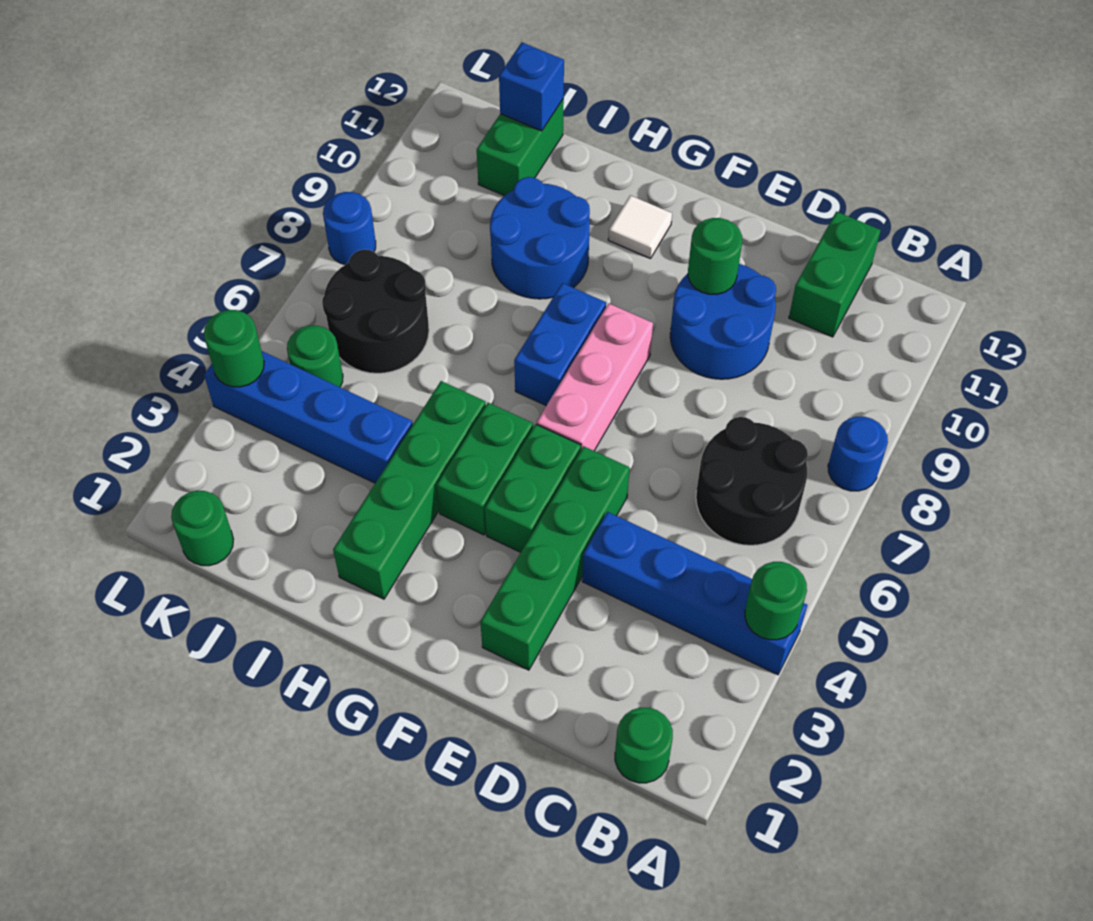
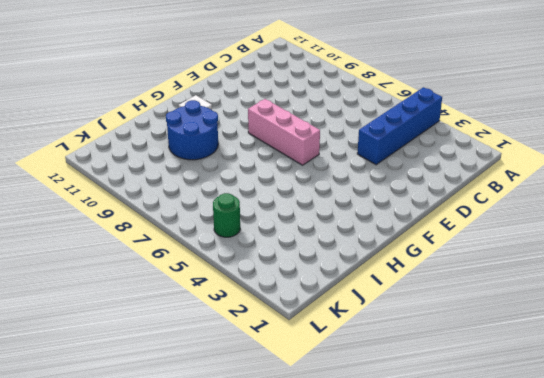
none -> blue 1x1 round brick [828,417,888,491]
none -> green 1x1 round brick [615,708,673,783]
none -> black 2x2 round brick [696,417,808,545]

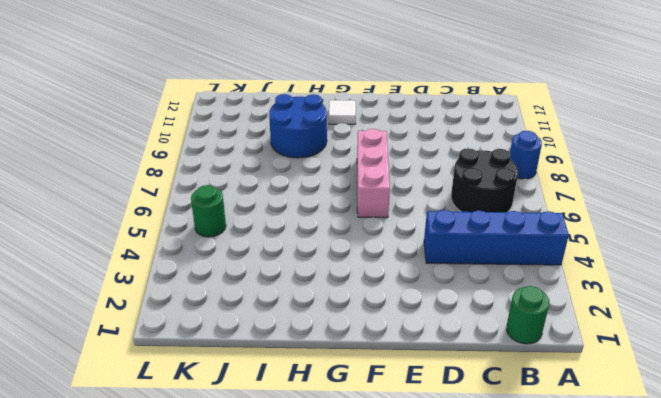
none -> green 1x2 brick [789,212,881,337]
none -> blue 2x2 round brick [670,264,776,379]
none -> green 1x4 brick [480,446,630,670]

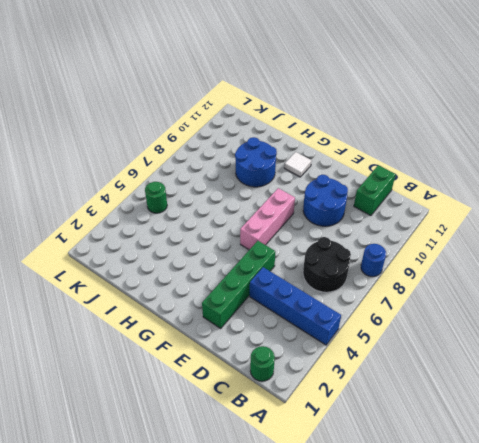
none -> green 1x2 brick [485,424,581,552]
none -> green 1x2 brick [437,403,533,535]
none -> blue 1x2 brick [514,283,606,406]

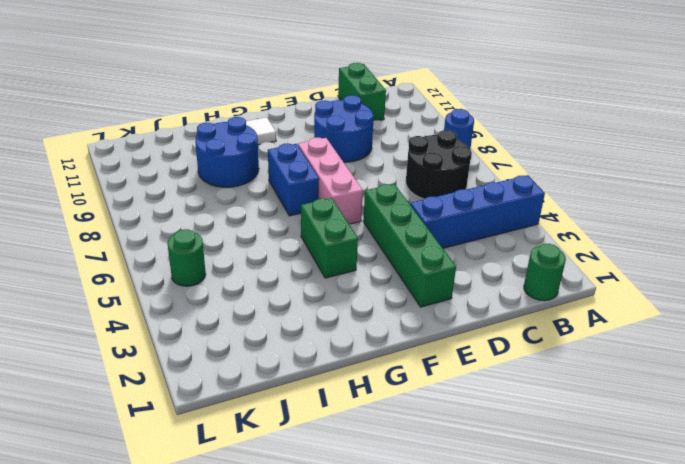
none -> green 1x2 brick [485,424,581,552]
none -> green 1x4 brick [333,381,486,599]
none -> blue 1x4 brick [204,351,413,483]

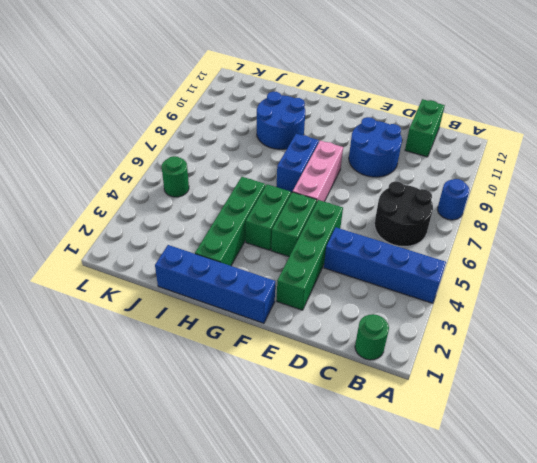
blue 1x4 brick [155,245,275,323] -> blue 1x4 brick moved to [204,351,413,483]
none -> white 1x1 tile [608,195,672,259]
none -> black 2x2 round brick [322,250,429,373]
none -> green 1x2 brick [477,99,564,196]

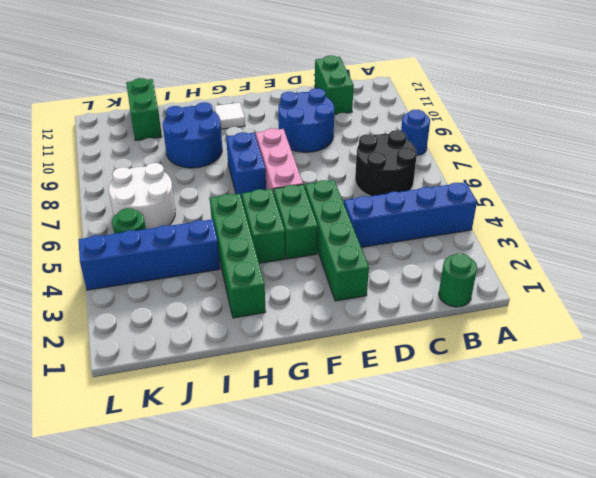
white 2x2 round brick [109,163,175,229] -> black 2x2 round brick [322,250,429,373]
none -> green 1x1 round brick [171,491,233,566]
none -> blue 1x1 round brick [323,192,376,265]
none -> green 1x1 round brick [745,562,807,640]

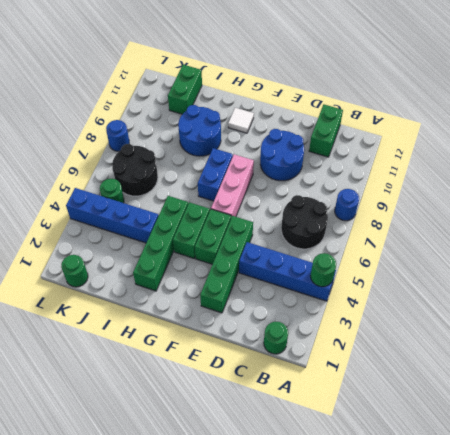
none -> green 1x1 round brick [688,218,742,294]
none -> blue 1x1 brick [499,43,564,131]
none -> green 1x1 round brick [204,310,264,387]

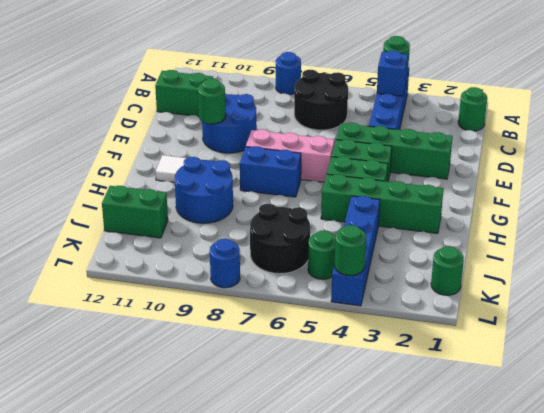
blue 1x1 brick [377,51,408,96] -> blue 1x1 brick moved to [499,43,564,131]

